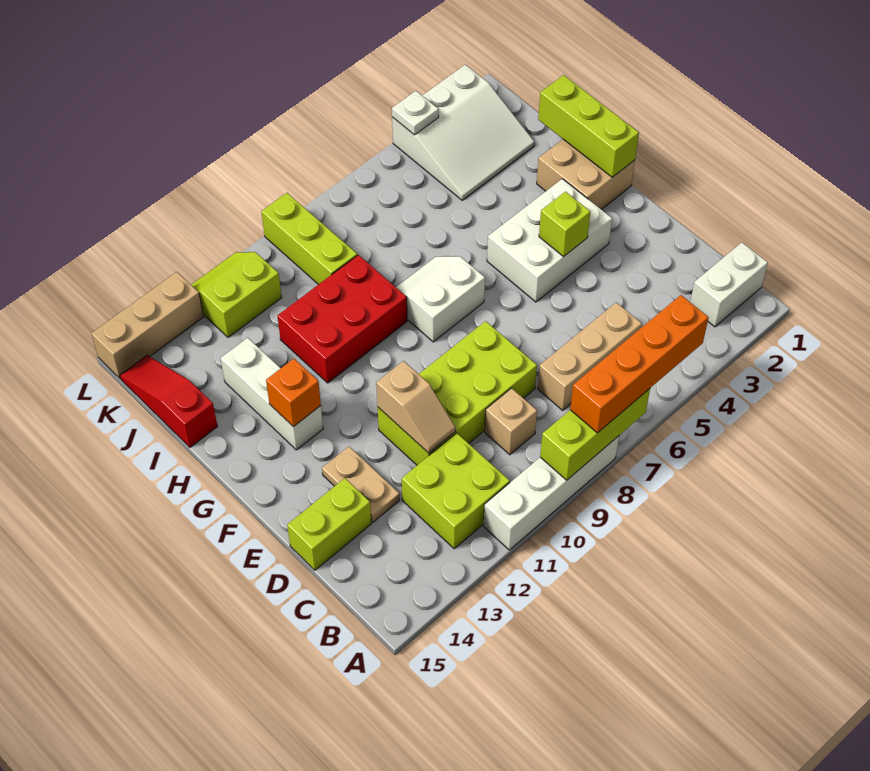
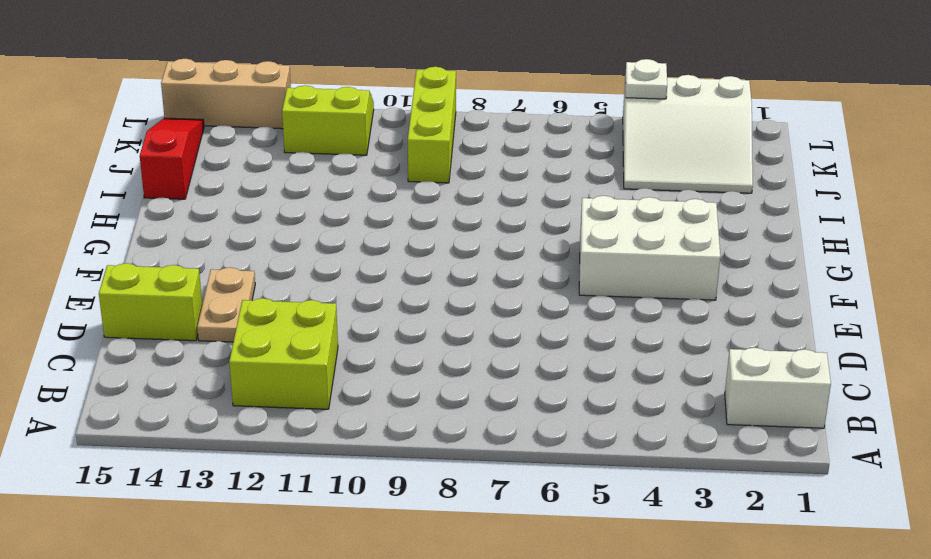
none -> white 1x4 brick [483,436,619,550]
none -> tan 1x3 brick [538,302,642,410]
none -> tan 1x1 brick [485,388,537,455]

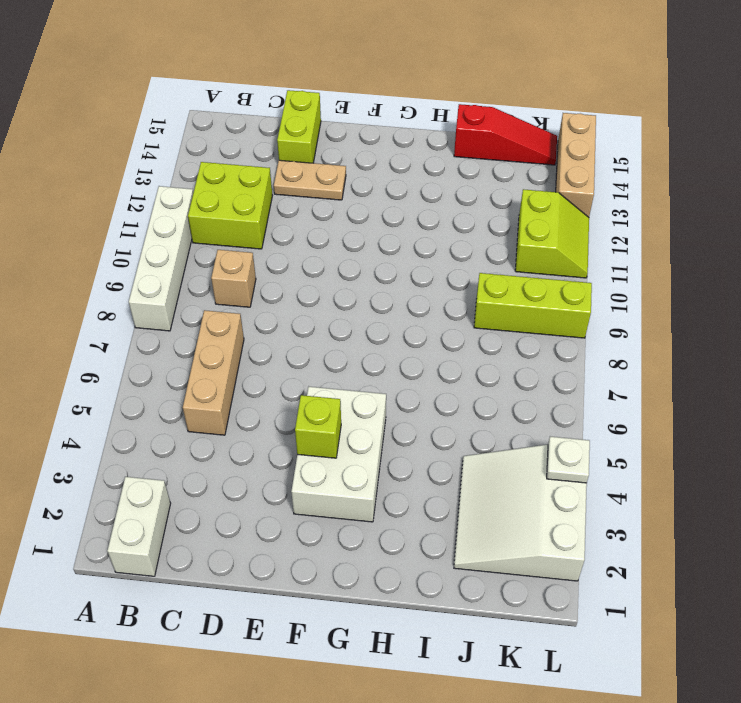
none -> lime 2x4 brick [378,321,537,465]
none -> tan 2x2 brick [537,139,635,209]
none -> white 2x2 slope [396,256,485,342]

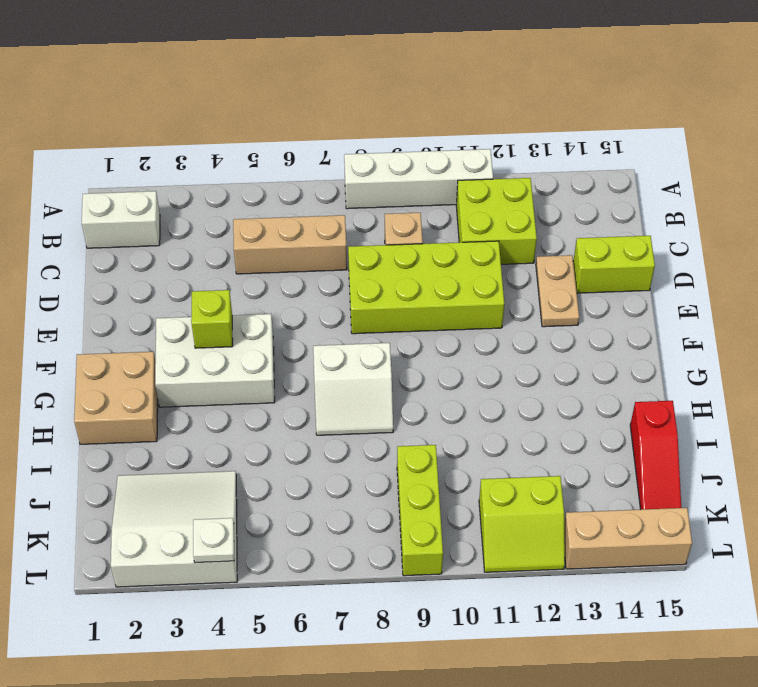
none -> white 1x3 brick [220,338,323,450]
none -> red 2x3 brick [277,255,407,383]
none -> lime 1x3 brick [540,389,650,480]

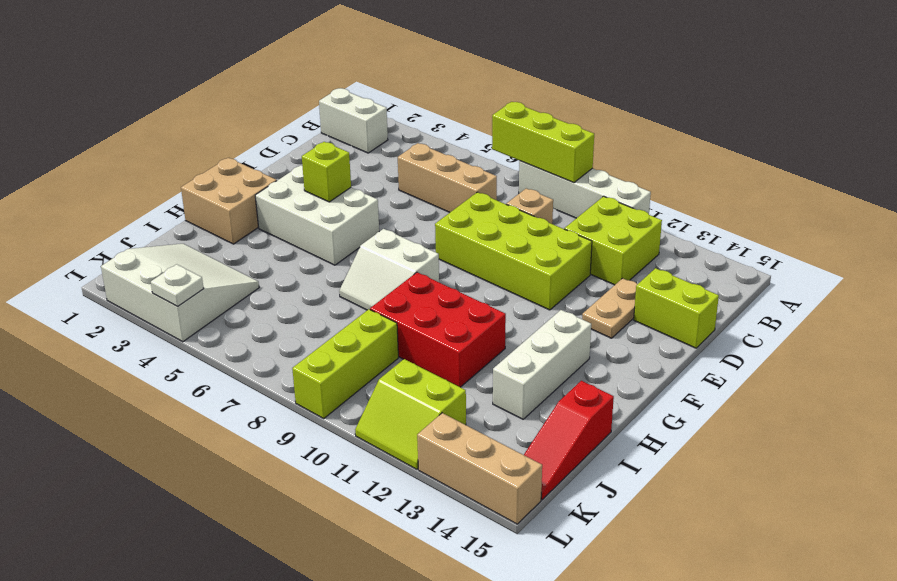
none -> tan 1x2 slope [376,361,456,453]
none -> lime 1x3 brick [538,75,639,177]
none -> orange 1x1 brick [266,359,321,427]

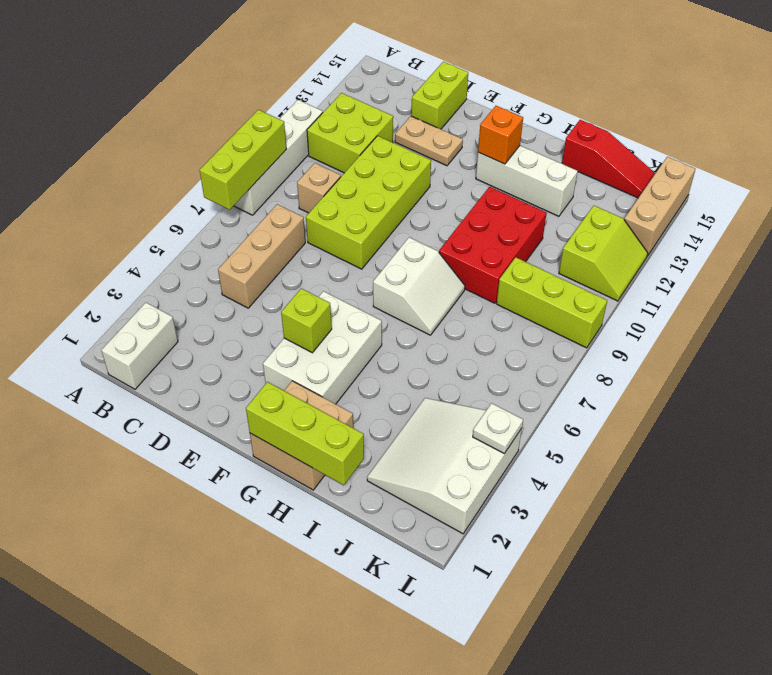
none -> tan 1x2 slope [376,361,456,453]
none -> orange 1x4 brick [570,295,709,433]

